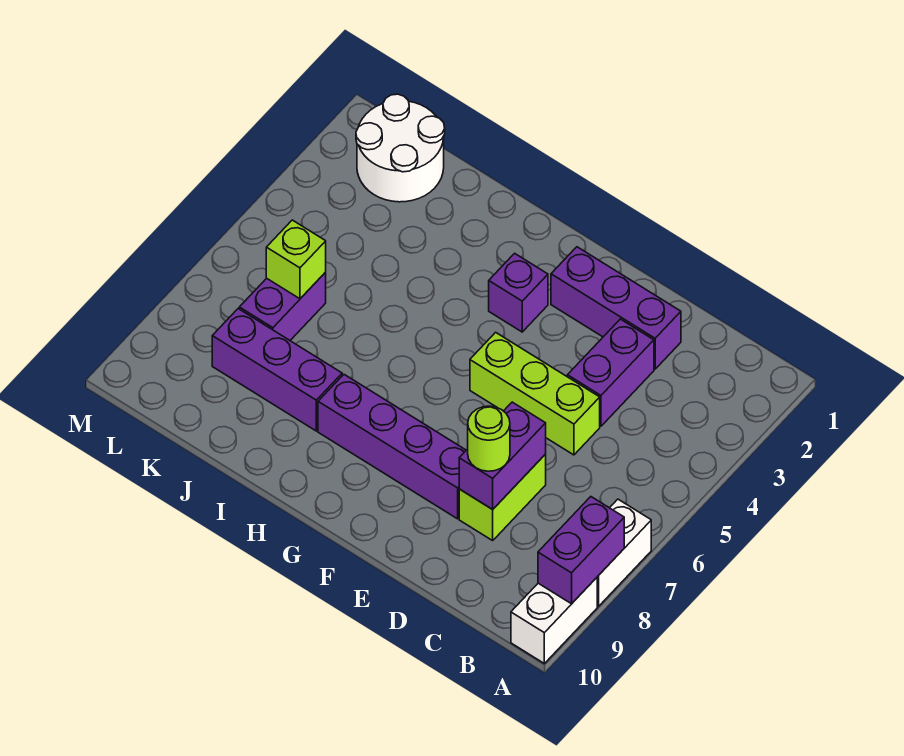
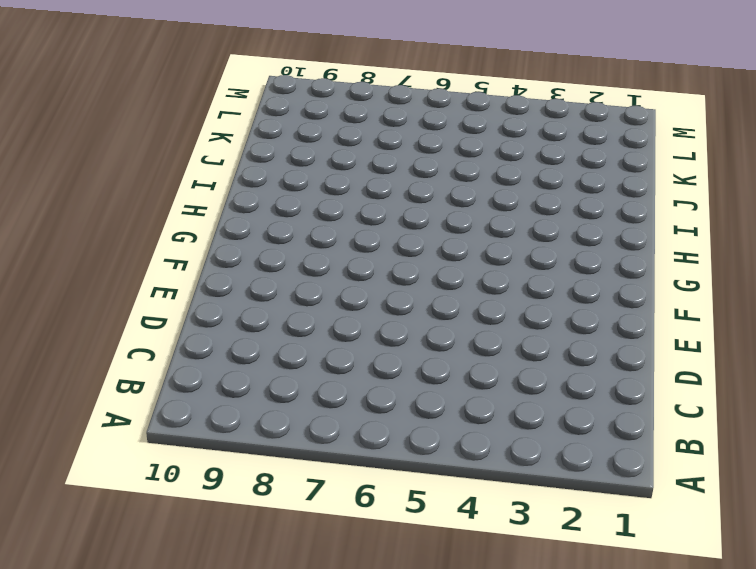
none -> white 1x2 brick [597,499,651,606]
none -> white 1x2 brick [511,578,597,663]
none -> purple 1x3 brick [551,247,681,369]

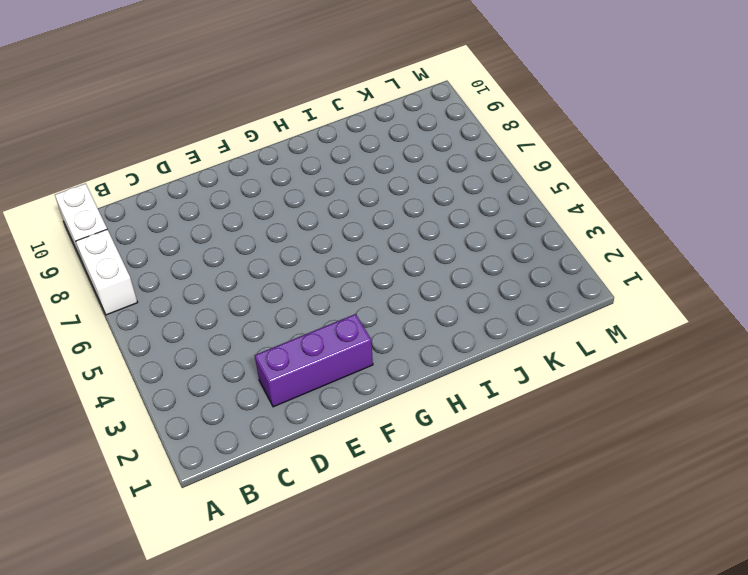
none -> purple 1x2 brick [567,319,654,426]
none -> lime 1x3 brick [470,332,600,455]
none -> lime 1x2 brick [459,454,546,540]

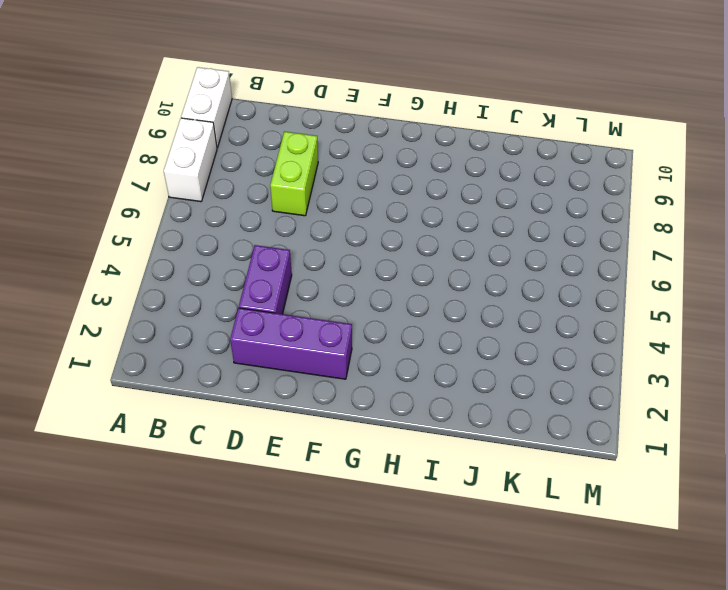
none -> lime 1x3 brick [470,332,600,455]
none -> purple 1x4 brick [318,375,466,519]
none -> purple 1x1 brick [489,253,548,332]

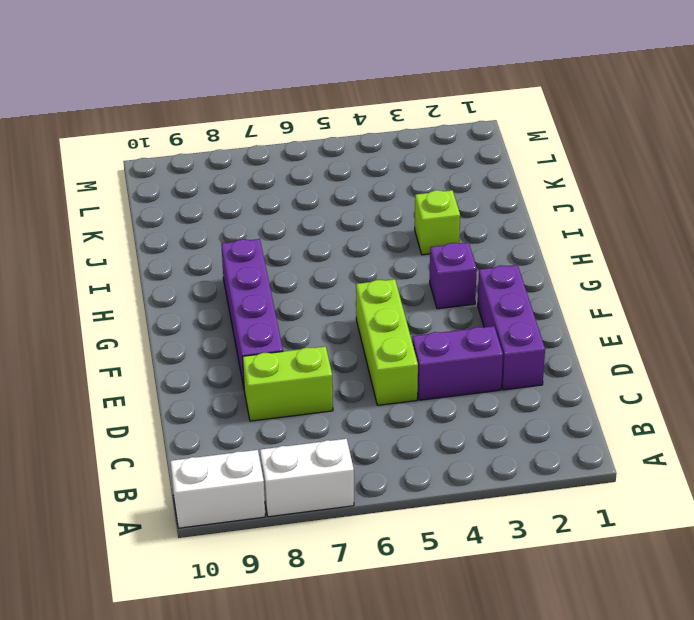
lime 1x1 brick [415,190,460,255] -> lime 1x1 brick moved to [266,220,326,299]
none -> purple 1x3 brick [212,309,342,431]
none -> white 2x2 round brick [356,94,445,202]
none -> purple 1x2 brick [239,272,326,340]

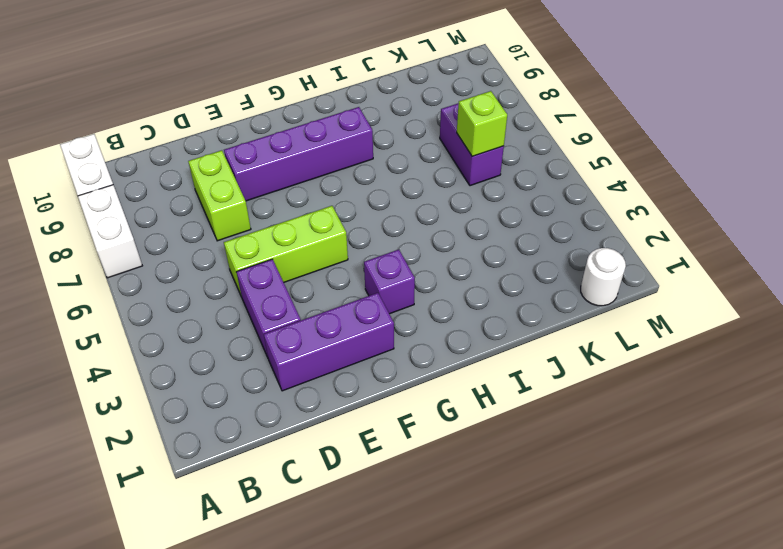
white 1x1 round brick [581,248,626,306] -> white 2x2 round brick [356,94,445,202]
none -> purple 1x3 brick [212,309,342,431]
none -> purple 1x2 brick [538,497,624,604]
none -> purple 1x2 brick [459,402,546,509]

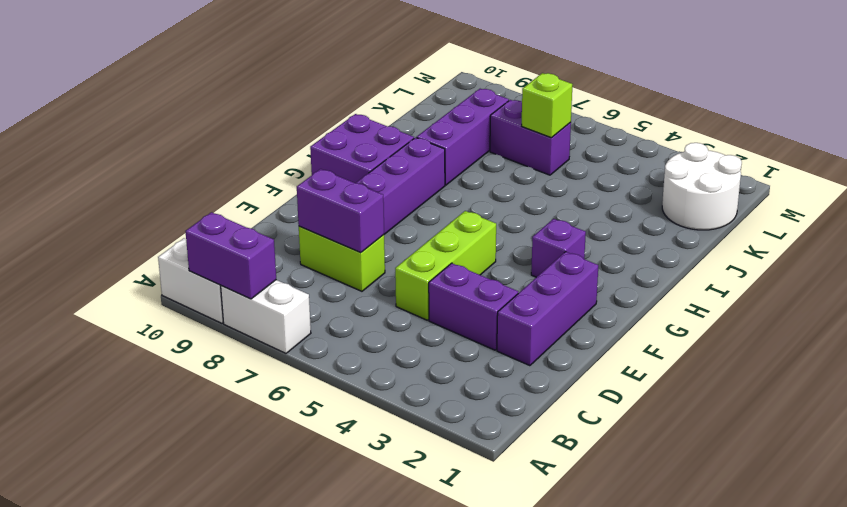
purple 2x2 brick [310,114,414,183] -> none
none -> lime 1x1 round brick [468,406,510,471]

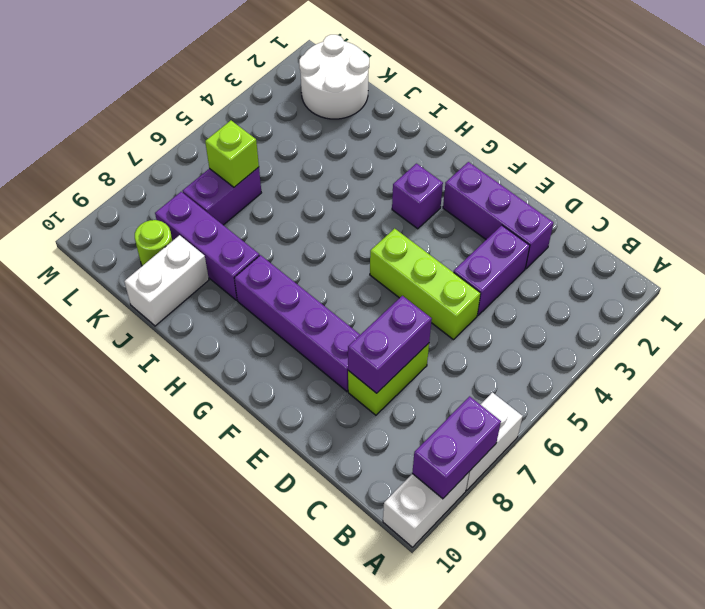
white 1x2 brick [124,235,209,326] -> none
lime 1x1 round brick [135,220,172,266] -> lime 1x1 round brick moved to [468,406,510,471]

